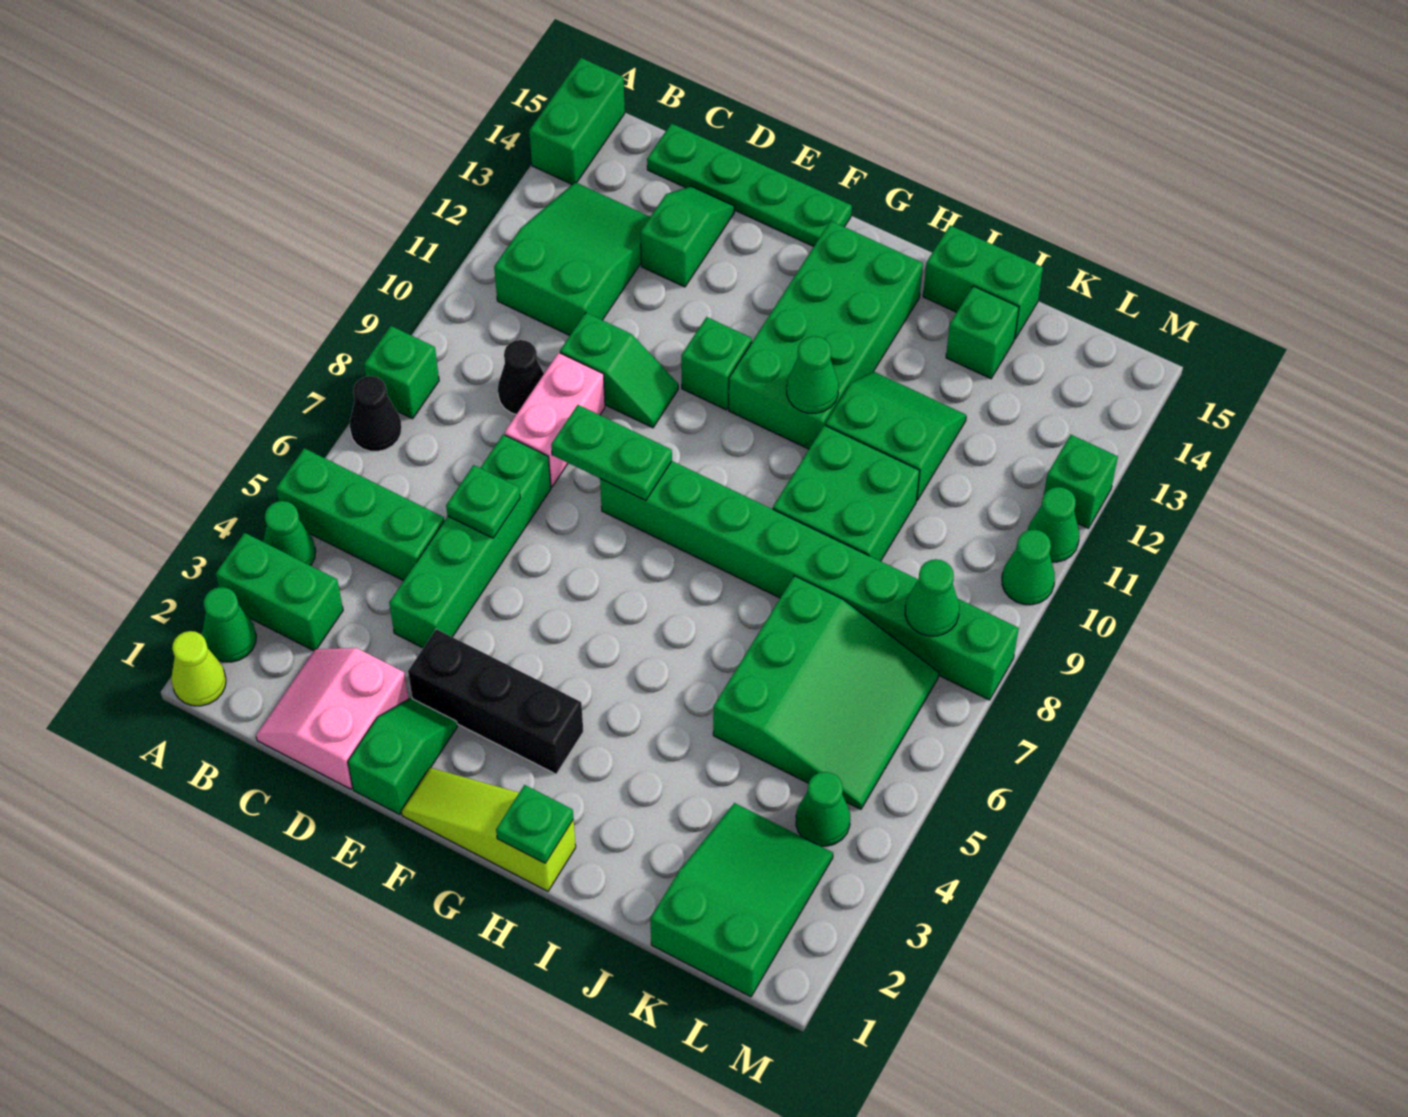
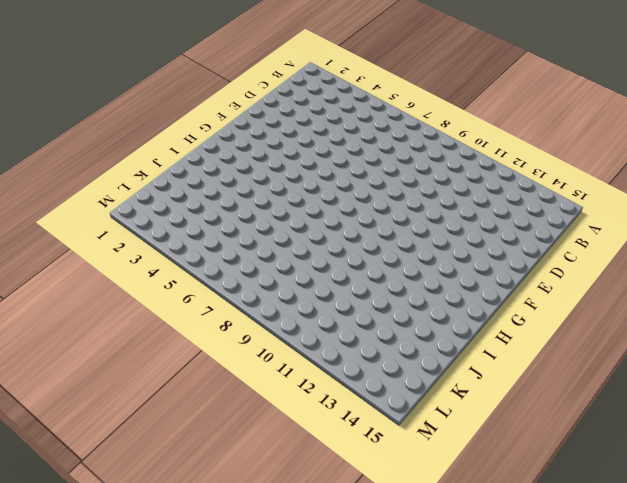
none -> lime 1x1 cone [171,631,226,706]
none -> green 1x1 cone [202,587,256,662]
none -> green 1x2 brick [216,533,343,651]
none -> green 1x1 cone [263,501,316,566]

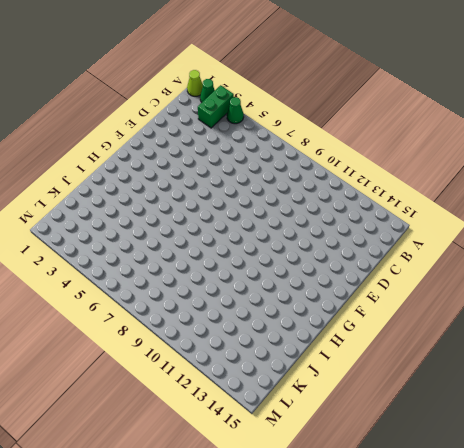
none -> green 1x3 brick [276,448,444,581]
none -> black 1x1 cone [350,376,402,451]
none -> green 1x1 brick [364,326,439,419]
none -> green 1x2 brick [529,58,625,184]

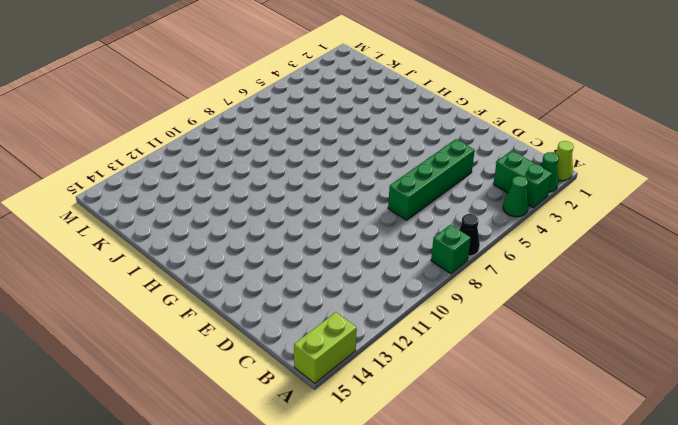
lime 1x2 brick [294,312,357,383] -> green 1x2 brick [529,58,625,184]
none -> green 1x3 brick [276,448,444,581]
none -> green 2x3 slope [494,182,650,335]
none -> pink 2x2 slope [256,648,409,789]
none -> black 1x1 cone [498,340,544,414]

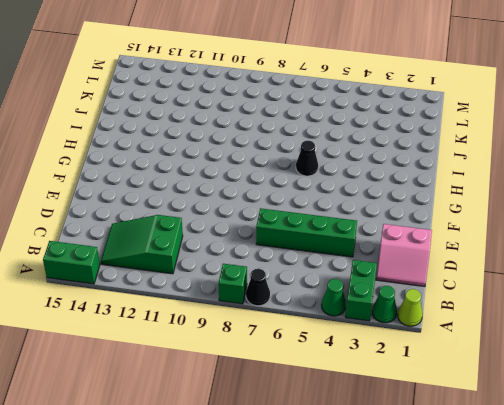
black 1x1 cone [296,141,318,176] -> black 1x1 cone moved to [498,340,544,414]
none -> green 1x3 brick [276,448,444,581]
none -> green 1x4 plate [647,123,852,247]
none -> pink 1x2 brick [504,353,605,487]
none -> green 1x2 slope [560,313,678,428]

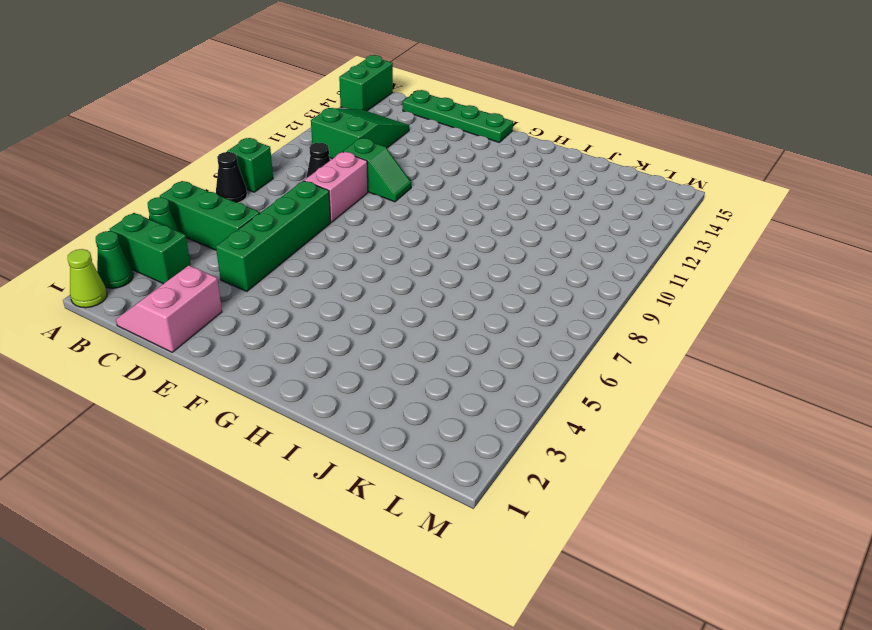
none -> green 1x2 slope [640,186,735,287]
none -> green 1x2 slope [348,698,457,814]
none -> black 1x3 brick [408,629,583,774]
none -> lime 1x3 slope [401,768,576,891]

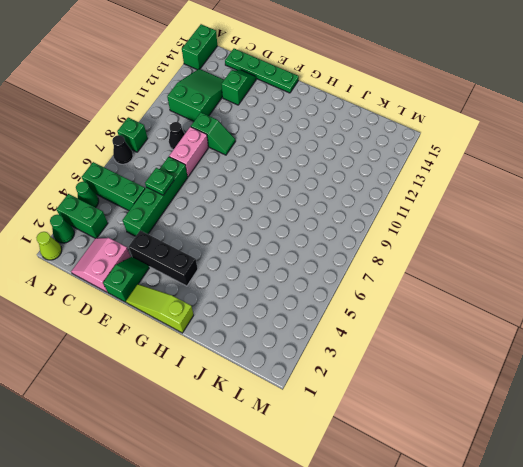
none -> green 1x8 brick [600,461,1019,700]
none -> green 1x1 brick [681,317,752,410]
none -> green 2x4 brick [729,221,923,449]
none -> green 2x2 brick [773,425,919,561]

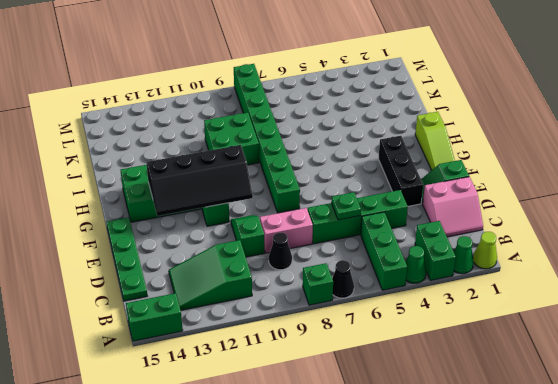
black 2x4 slope [146,145,253,216] -> none
none -> green 1x2 slope [640,186,735,287]
none -> green 2x2 slope [825,371,966,500]
none -> green 1x2 brick [923,225,1043,339]
none -> green 3x3 slope [713,576,939,809]

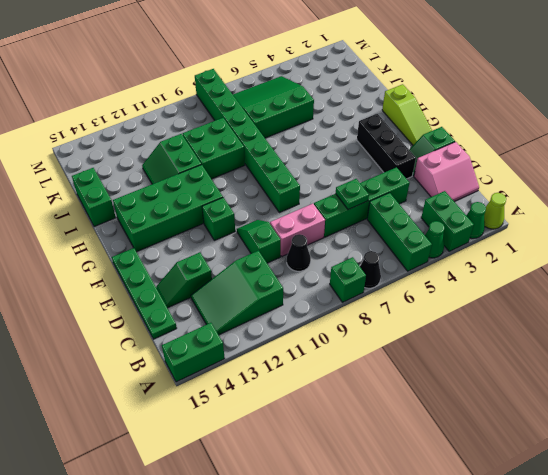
none -> green 1x1 brick [946,286,1019,379]
none -> green 2x3 slope [650,803,833,997]
none -> green 1x1 cone [796,772,850,846]
none -> green 1x1 cone [1002,530,1055,605]

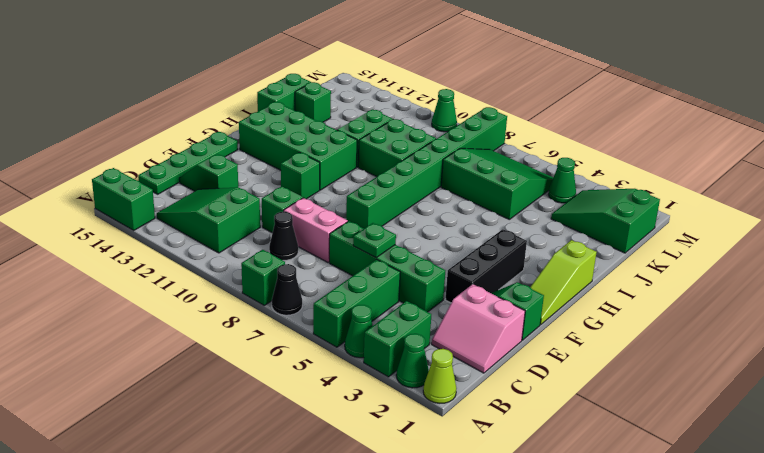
none -> green 1x1 cone [1027,487,1079,562]
none -> green 1x1 brick [1044,435,1118,528]
none -> green 1x2 plate [551,405,672,501]
none -> green 1x1 plate [496,785,573,863]

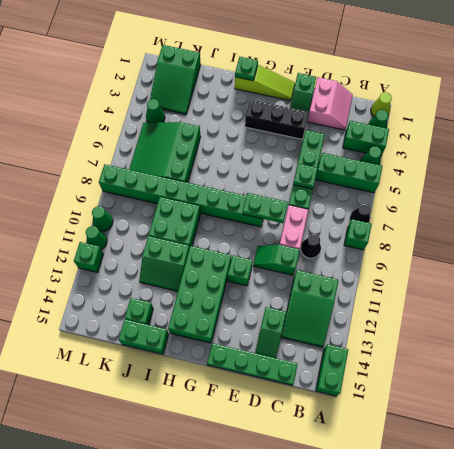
none -> green 1x1 cone [787,336,839,413]
none -> green 1x1 cone [905,559,959,636]

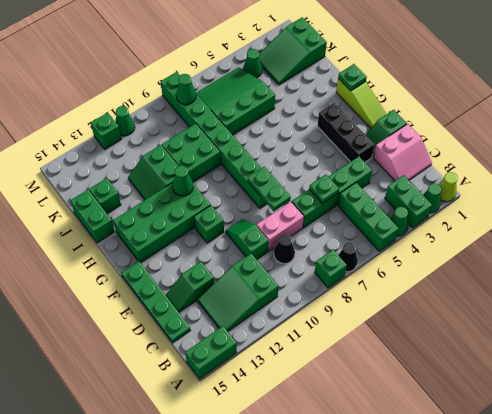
none -> green 1x1 cone [1002,530,1055,605]

